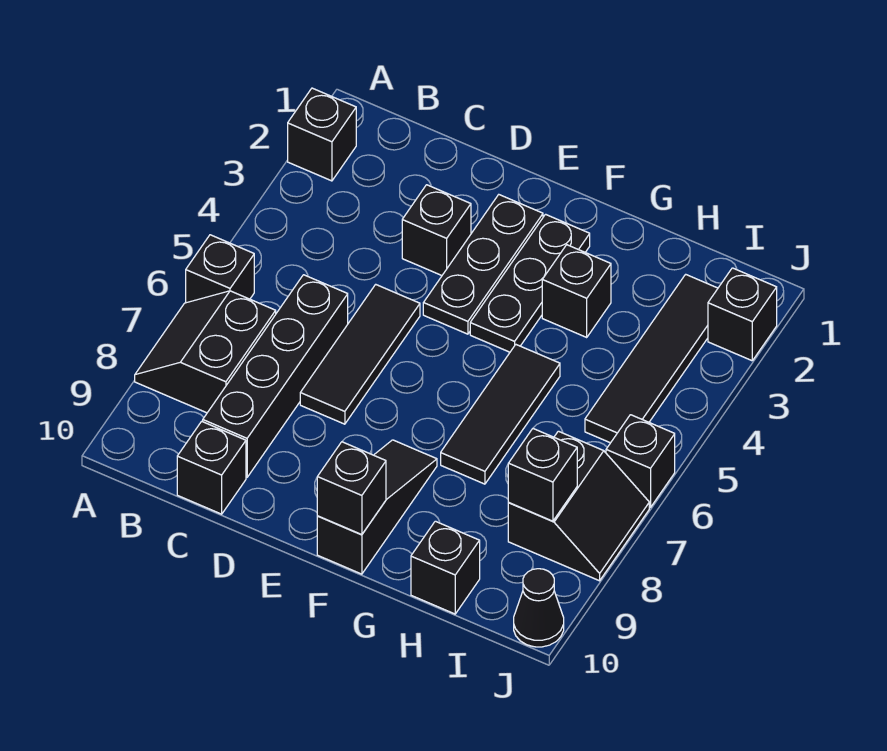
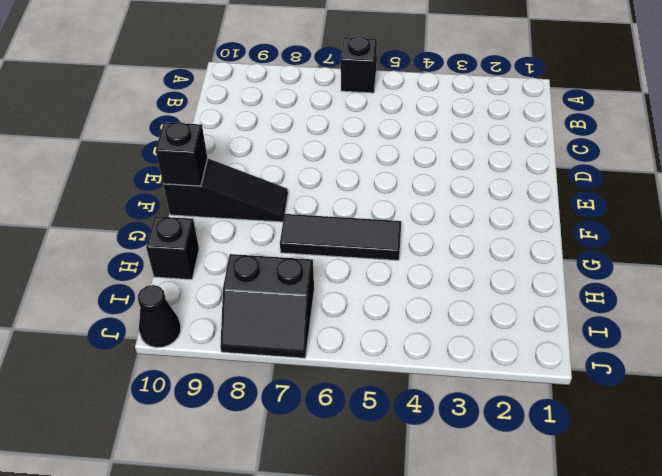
none -> black 1x1 brick [288,88,356,181]
none -> black 2x2 slope [135,291,276,413]
none -> black 1x4 brick [203,275,348,477]

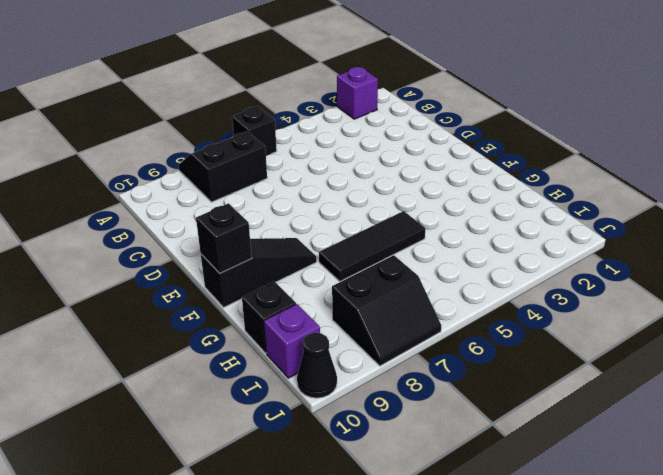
purple 1x1 brick [337,67,378,119] -> black 1x1 brick [288,88,356,181]
purple 1x1 brick [264,304,320,378] -> none
none -> black 1x4 brick [203,275,348,477]
none -> black 1x1 brick [177,421,246,514]
none -> black 1x1 brick [402,185,471,275]

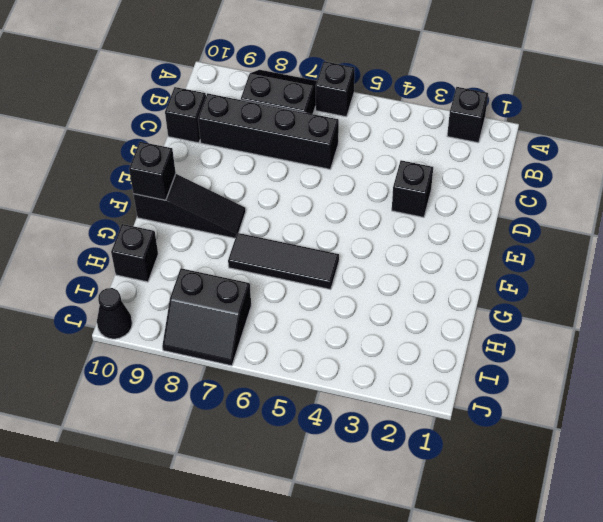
none -> black 1x3 tile [300,284,420,424]
none -> black 1x3 plate [423,195,543,334]
none -> black 1x3 plate [470,214,590,352]

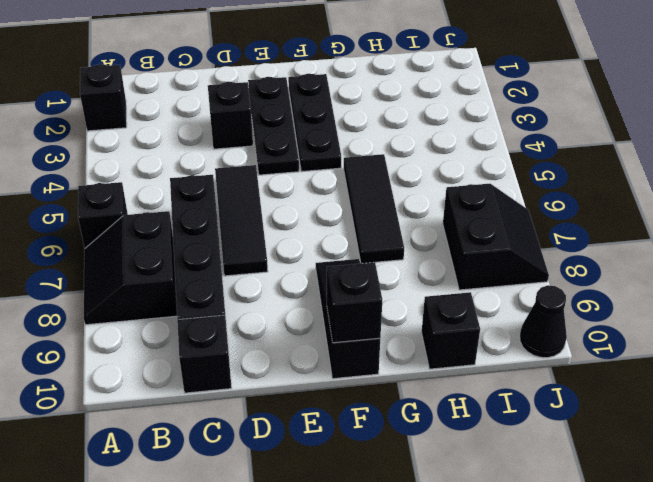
none -> black 1x1 brick [542,245,611,337]
none -> black 1x4 tile [585,274,718,443]
none -> black 1x1 brick [708,268,777,361]

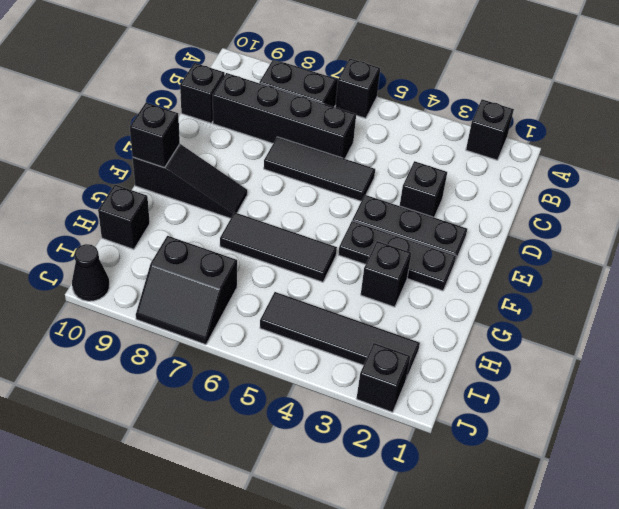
none -> black 1x1 brick [606,415,675,507]
none -> black 1x1 brick [508,429,577,521]

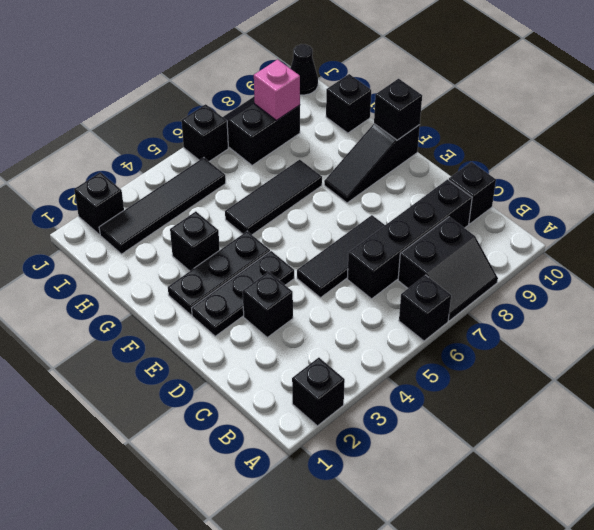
pink 1x1 brick [254,59,300,120] -> black 1x1 brick [508,429,577,521]

